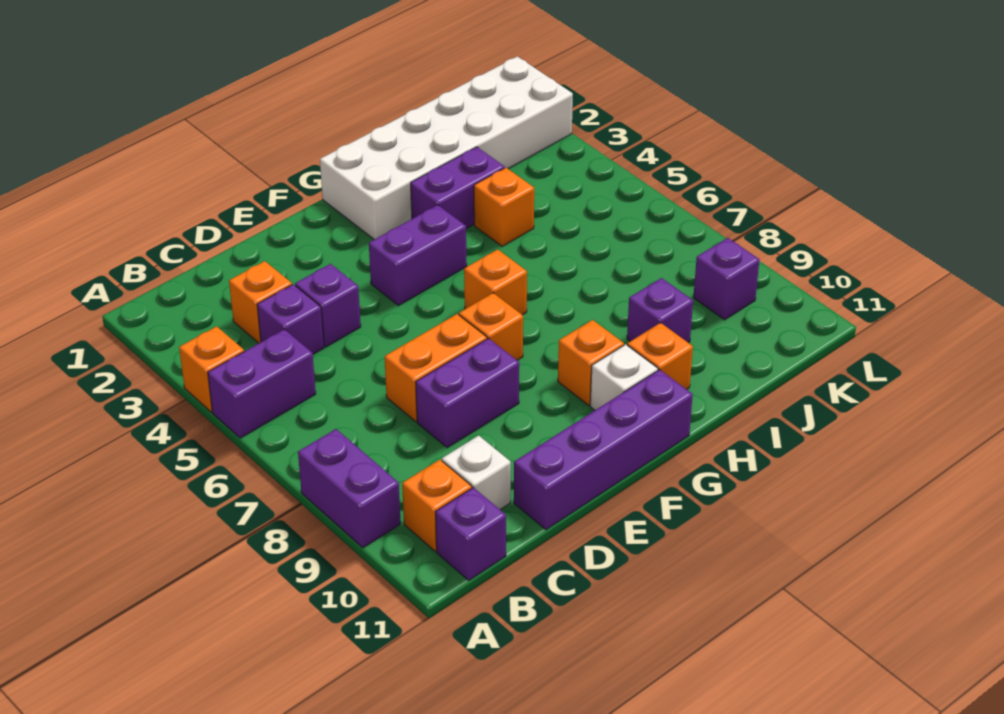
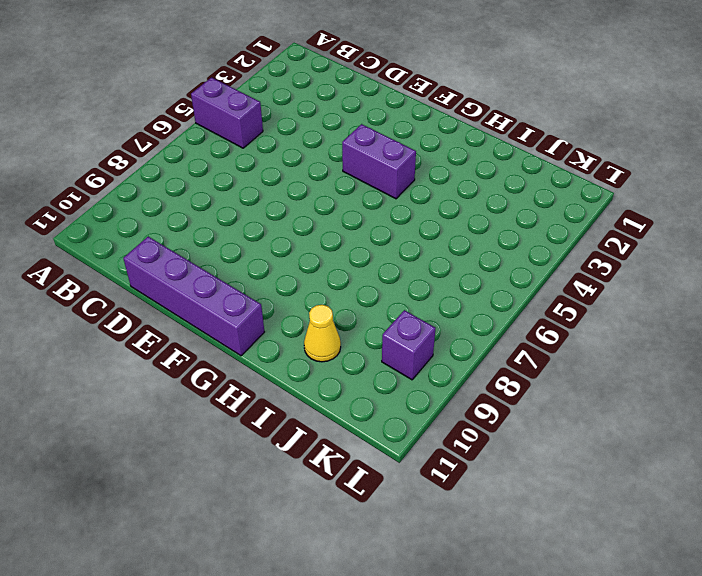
yellow 1x1 cone [304,305,341,362] -> none
none -> orange 1x1 brick [179,326,244,412]
none -> purple 1x2 brick [298,429,401,548]
none -> orange 1x1 brick [402,460,472,551]

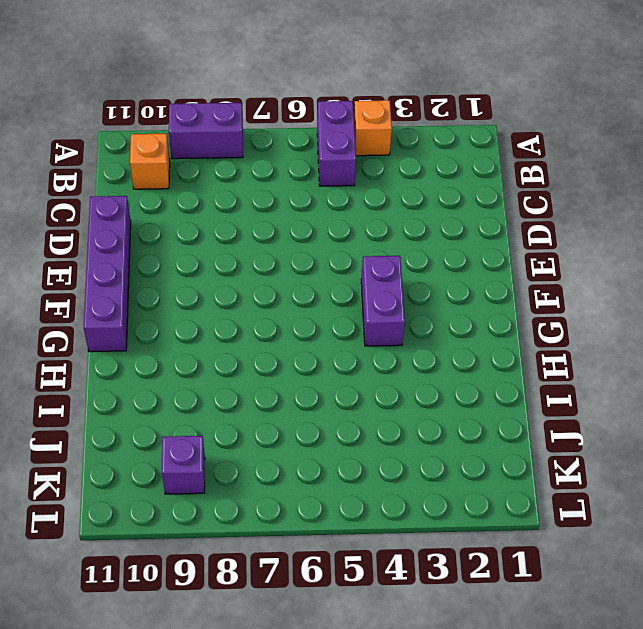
none -> purple 1x1 brick [436,487,506,580]
none -> orange 1x1 brick [229,261,292,343]
none -> purple 1x1 brick [257,284,324,354]

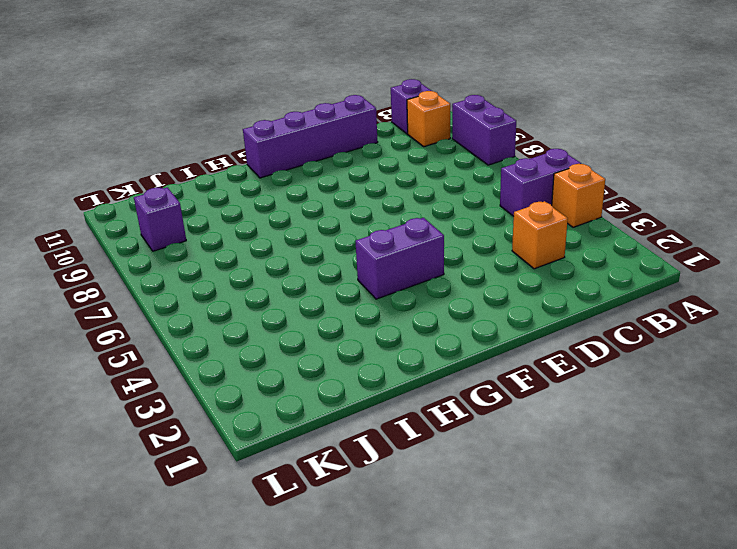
none -> purple 1x1 brick [257,284,324,354]
none -> white 1x1 brick [442,436,511,510]
none -> purple 1x1 brick [295,264,361,347]

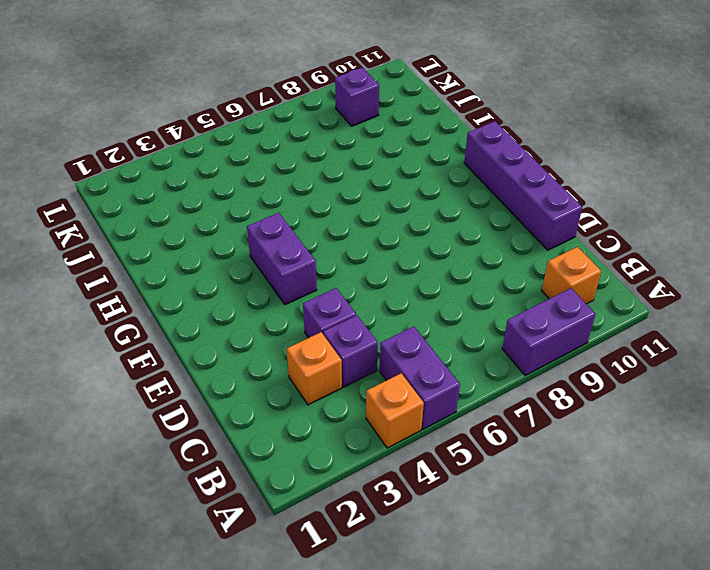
none -> purple 1x1 brick [436,487,506,580]
none -> white 1x1 brick [442,436,511,510]
none -> orange 1x2 brick [385,314,487,421]

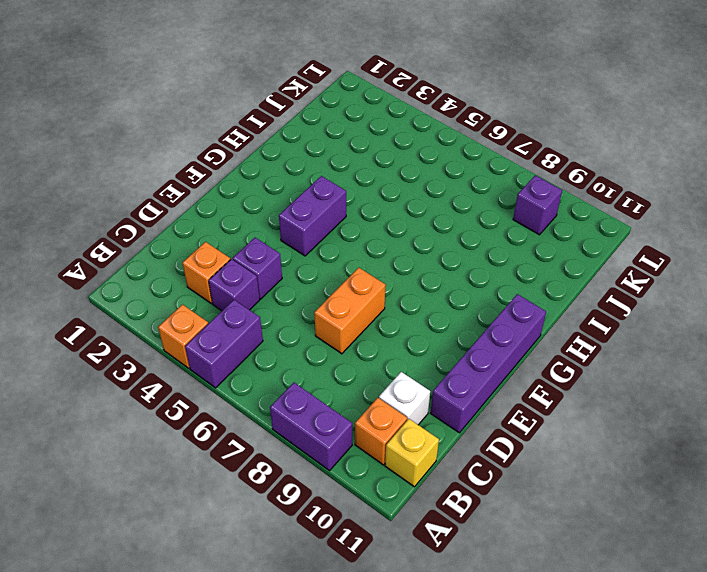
yellow 1x1 brick [385,419,439,487] -> purple 1x1 brick [436,487,506,580]
none -> purple 1x2 brick [416,338,519,448]
none -> orange 1x1 brick [459,293,523,360]
none -> white 2x6 brick [320,56,573,240]

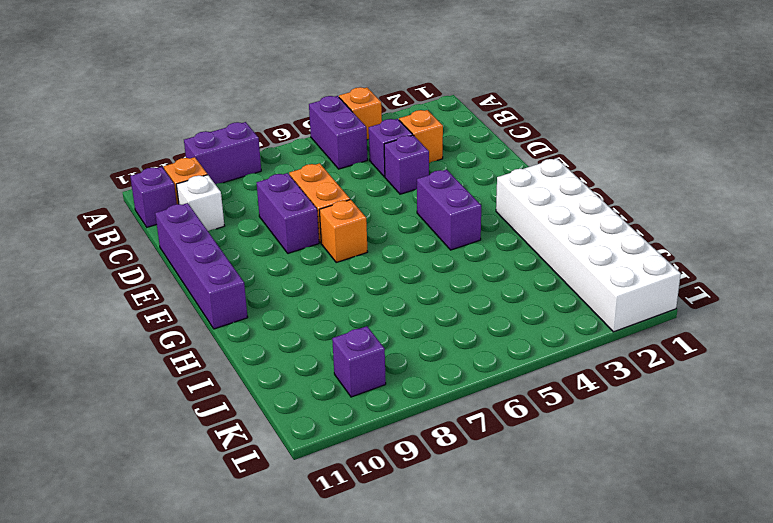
none -> orange 1x1 brick [464,249,527,315]
none -> orange 1x1 brick [558,320,624,405]
none -> white 1x1 brick [590,344,658,410]

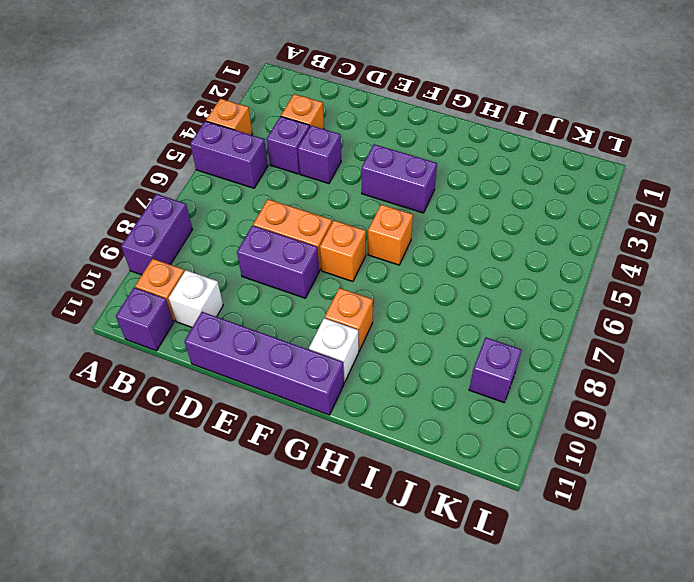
none -> white 2x6 brick [320,56,573,240]
none -> purple 1x2 brick [411,147,505,229]
none -> orange 1x1 brick [627,323,693,389]

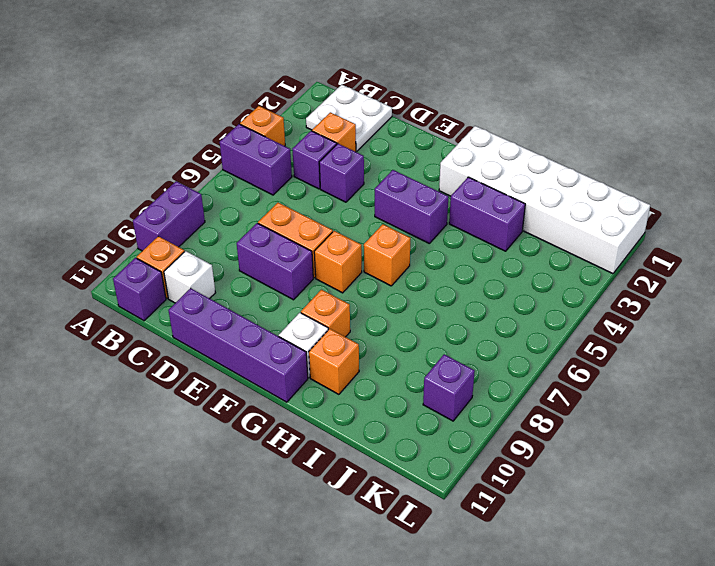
white 2x2 plate [306,85,392,151] -> none
none -> orange 1x1 brick [474,168,534,246]
none -> purple 1x1 brick [627,278,693,343]

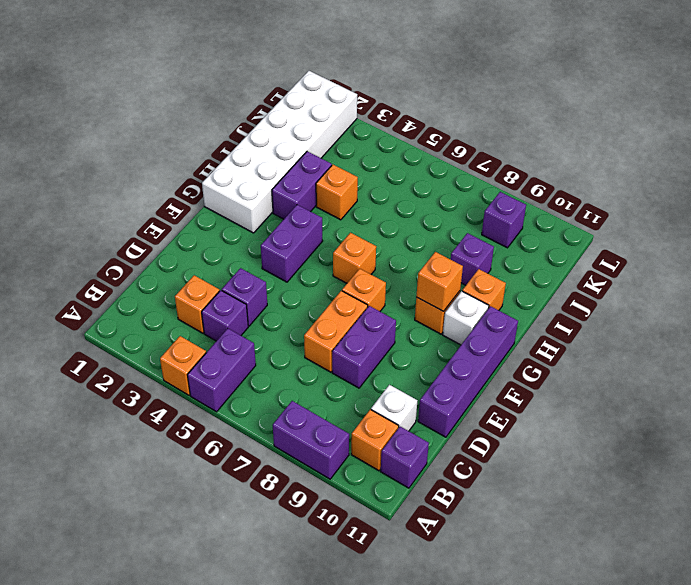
orange 1x1 brick [416,252,463,311] -> none

